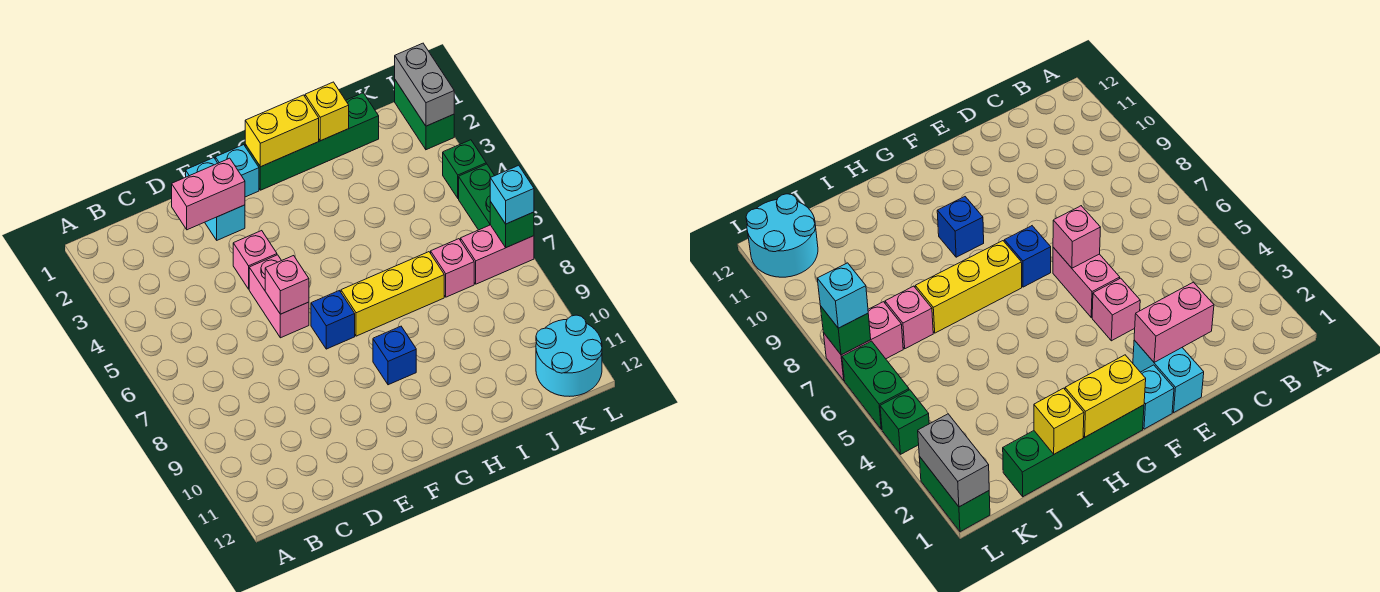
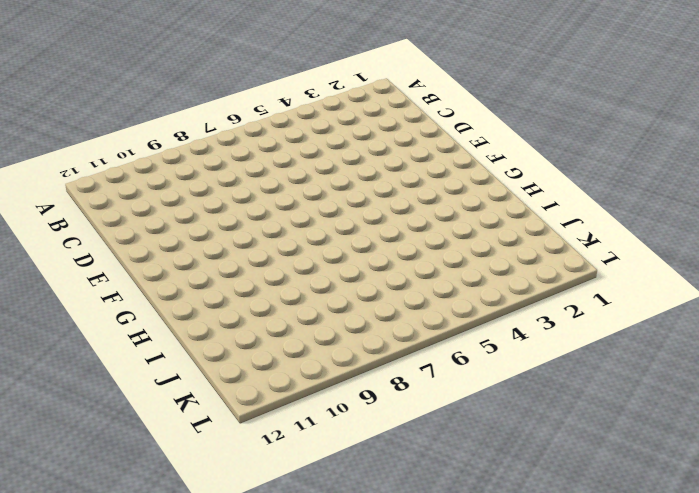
none -> cyan 1x2 brick [186,158,245,240]
none -> pink 1x1 brick [233,231,277,289]
none -> pink 1x2 brick [249,255,309,338]

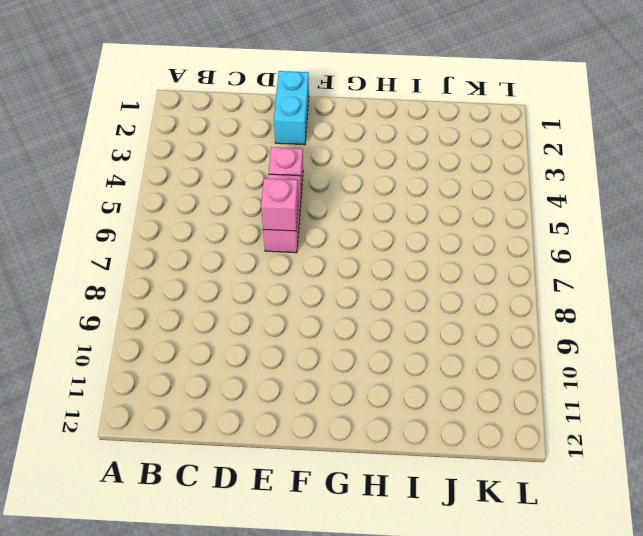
none -> cyan 1x1 brick [215,145,259,197]
none -> blue 1x1 brick [311,291,355,349]
none -> green 1x4 brick [245,93,379,190]

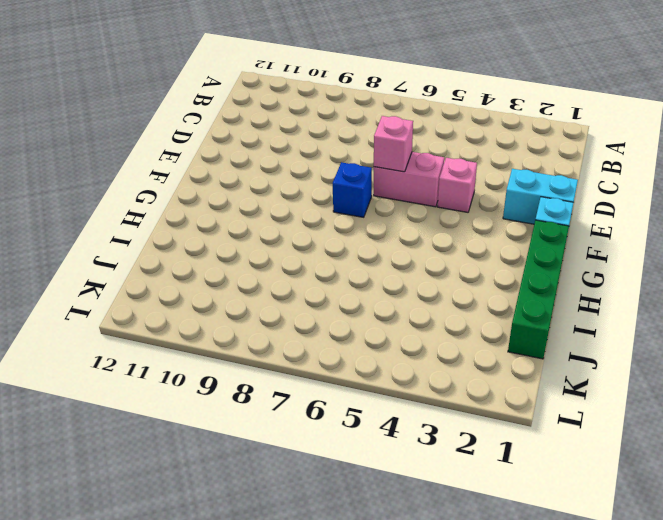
none -> yellow 1x3 brick [341,252,444,336]
none -> blue 1x1 brick [373,326,416,385]
none -> pink 1x1 brick [431,239,474,297]

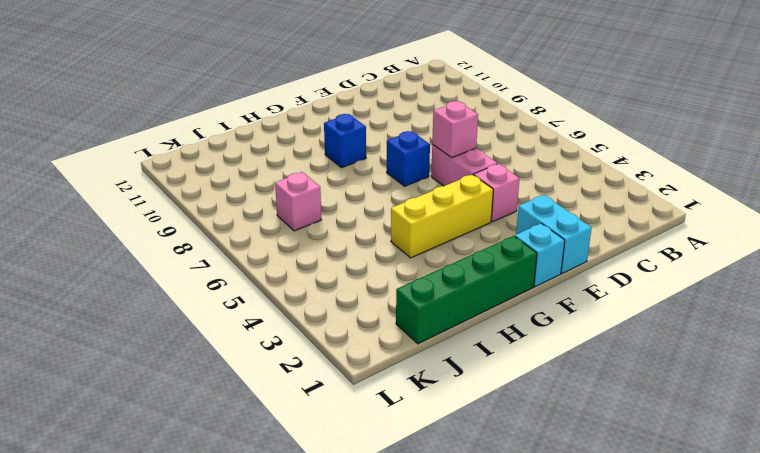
yellow 1x3 brick [391,174,493,258] -> yellow 1x3 brick moved to [341,252,444,336]
none -> pink 1x2 brick [461,225,534,284]
none -> cyan 2x2 round brick [536,315,602,396]
none -> green 1x2 brick [395,80,454,150]

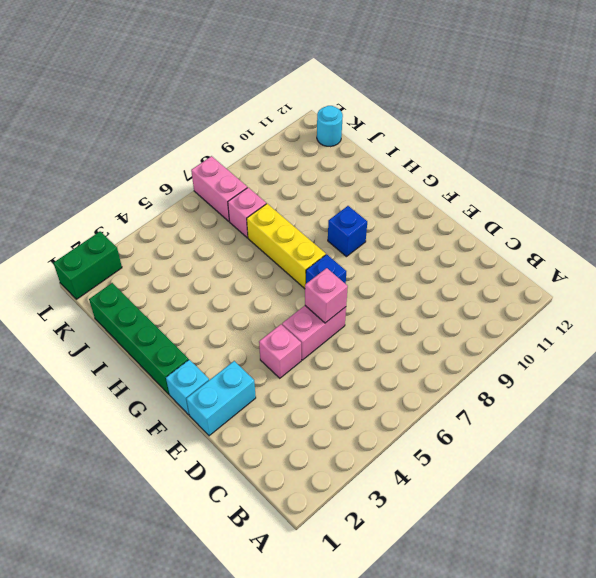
cyan 1x1 round brick [317,106,343,147] -> cyan 2x2 round brick [536,315,602,396]
none -> green 1x1 brick [443,140,486,198]
none -> green 1x2 brick [459,164,495,230]
none -> pink 1x2 brick [172,158,245,230]

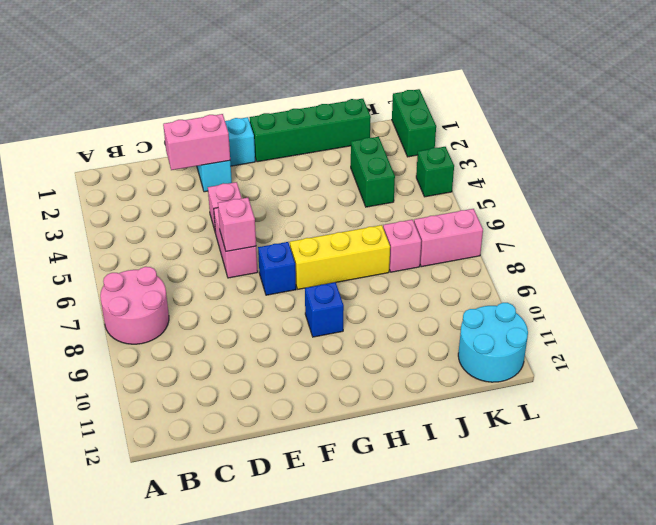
pink 2x2 round brick [100,267,169,344] -> none
green 1x2 brick [351,137,395,207] -> green 1x2 brick moved to [459,164,495,230]
none -> yellow 1x2 brick [245,95,319,167]
none -> yellow 1x1 brick [305,82,349,141]
none -> grey 1x2 brick [395,43,454,126]

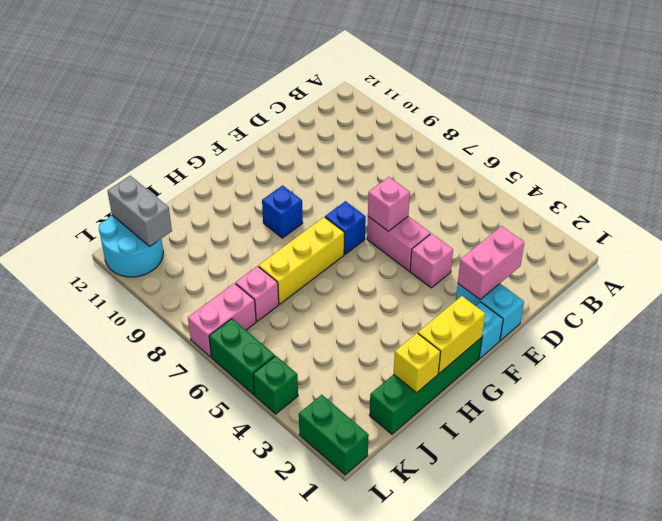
grey 1x2 brick [107,176,172,247] -> grey 1x2 brick moved to [395,43,454,126]
none -> green 1x1 brick [490,202,534,248]
none -> cyan 1x1 brick [490,165,534,224]

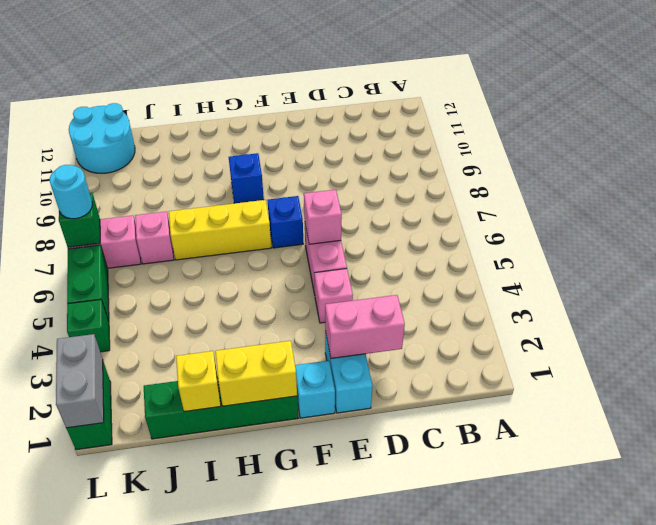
cyan 1x1 round brick [50,165,93,219] -> cyan 1x1 brick [490,165,534,224]

